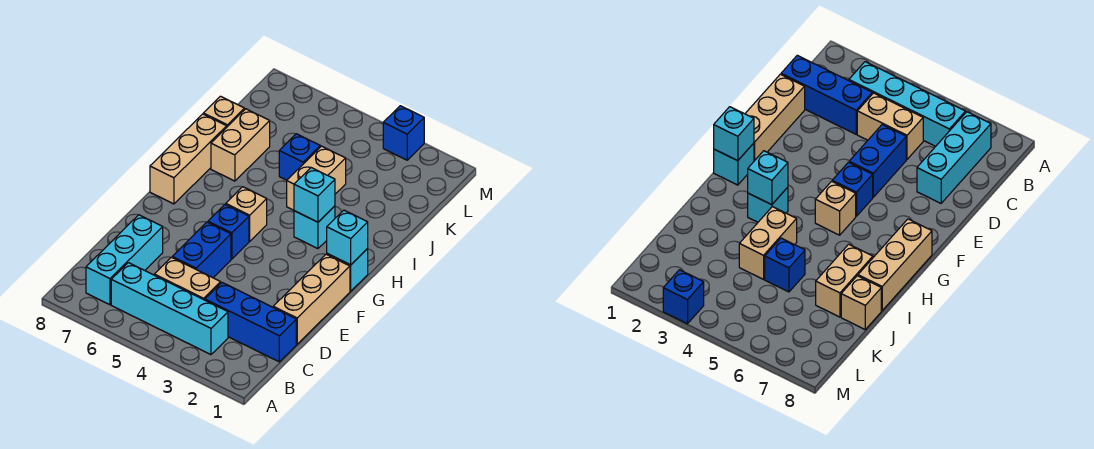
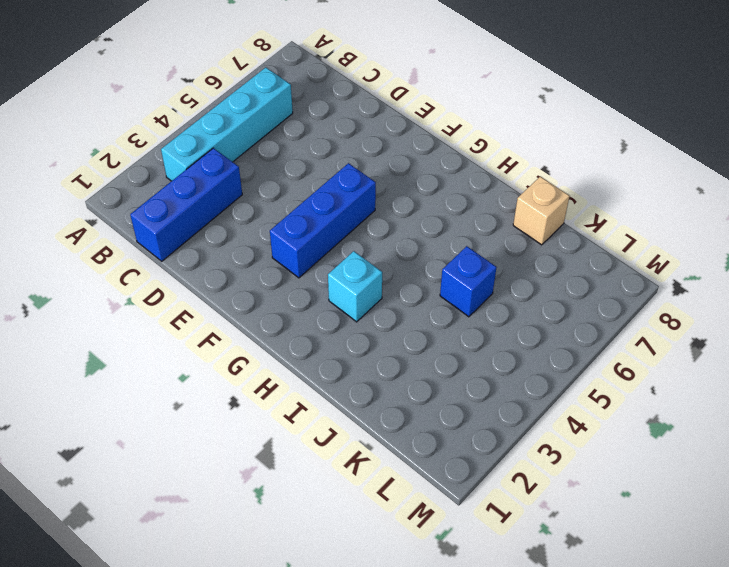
blue 1x3 brick [270,163,376,278] -> blue 1x1 brick [208,204,249,259]
none -> cyan 1x3 brick [86,215,163,305]
none -> tan 1x2 brick [154,258,221,300]
none -> tan 1x3 brick [273,254,350,344]

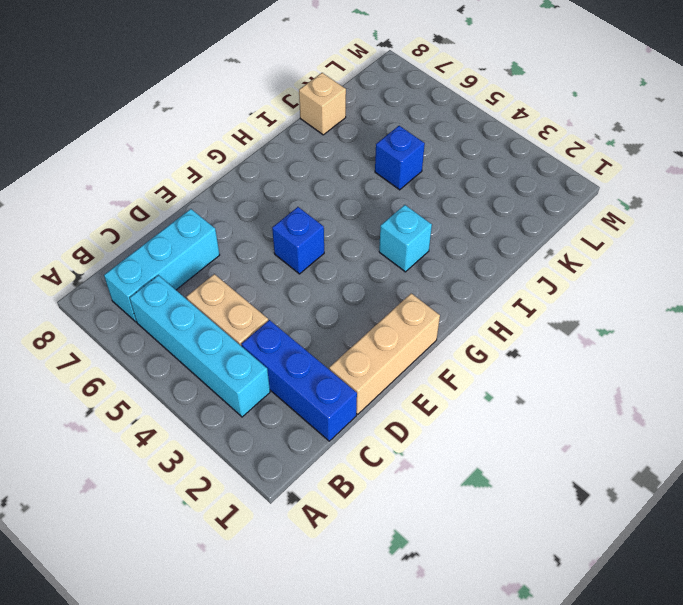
none -> blue 1x2 brick [172,222,231,278]
none -> cyan 1x1 brick [327,249,368,291]
none -> tan 1x1 brick [226,187,267,241]

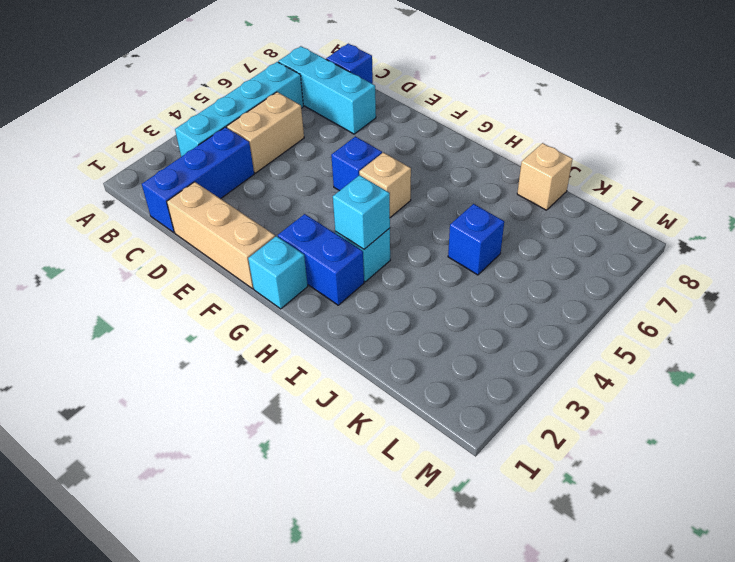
blue 1x1 brick [326,44,373,84] -> blue 1x1 brick moved to [383,106,424,160]
blue 1x2 brick [278,214,364,305] -> blue 1x2 brick moved to [172,222,231,278]
none -> tan 1x3 brick [150,114,227,204]
none -> tan 1x2 brick [287,146,346,210]
none -> tan 1x2 brick [211,109,270,181]

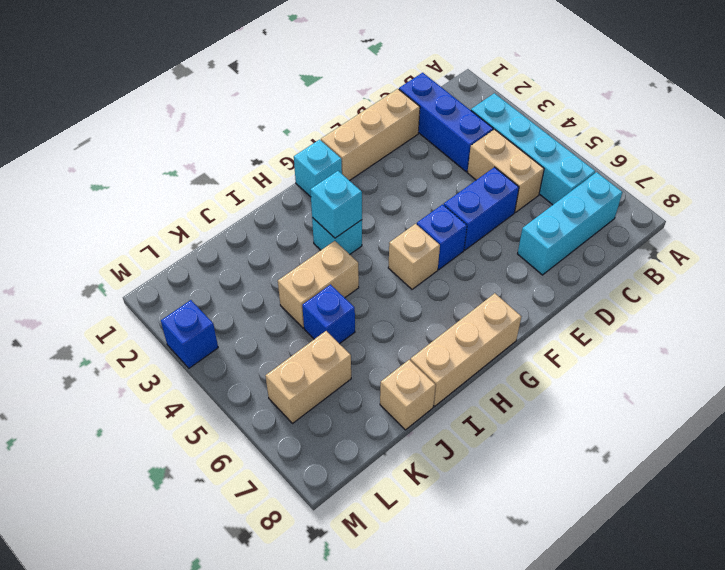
tan 1x2 brick [266,331,351,424] -> tan 1x2 brick moved to [211,109,270,181]
none -> cyan 1x1 brick [327,210,368,265]

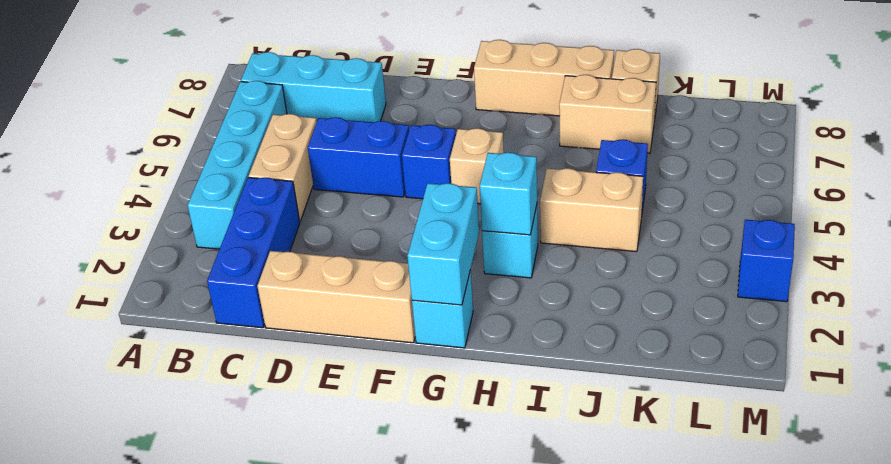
cyan 1x2 brick [407,183,479,305] -> cyan 1x1 brick [327,210,368,265]

